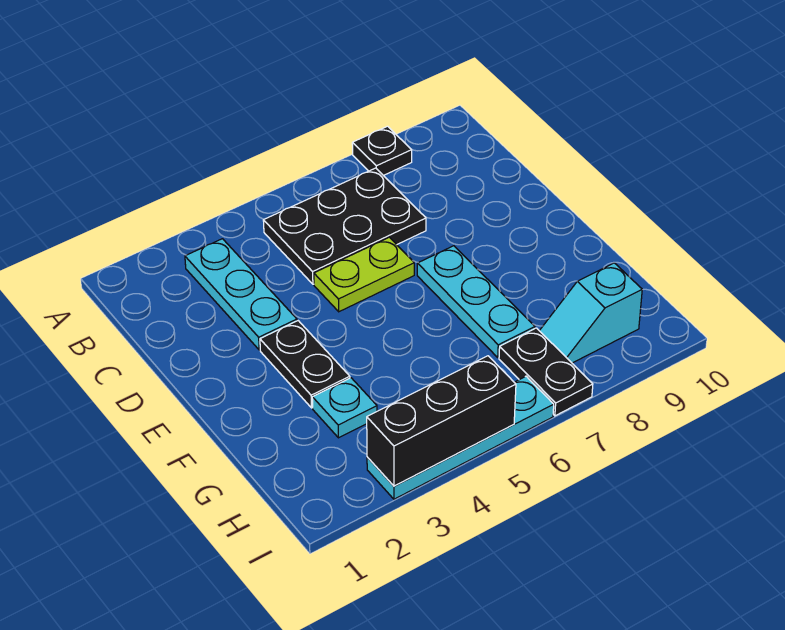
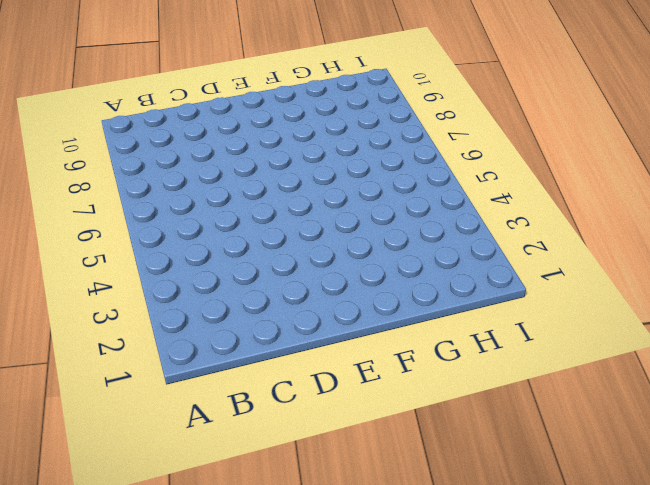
none -> black 1x1 plate [352,126,412,176]
none -> cyan 1x3 plate [185,239,297,350]

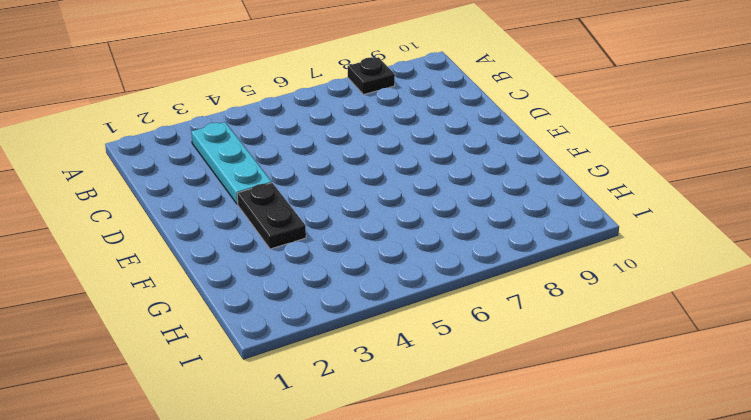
none -> black 2x3 plate [263,168,426,284]
none -> lime 1x2 plate [314,237,414,312]

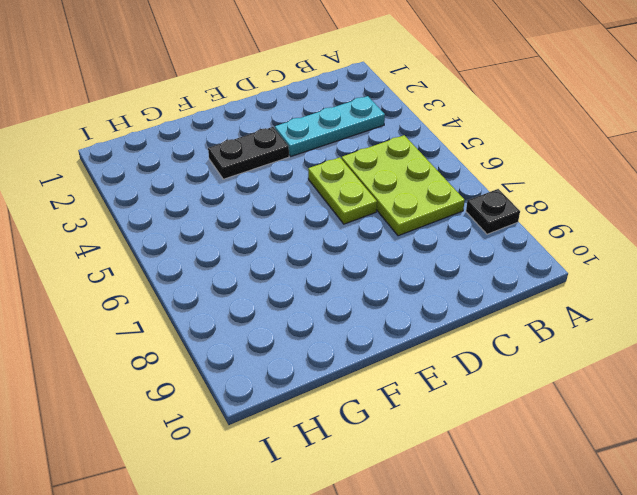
lime 2x3 plate [342,135,465,236] -> black 2x3 plate [263,168,426,284]
none -> cyan 1x3 plate [417,246,535,357]
none -> cyan 1x1 plate [312,378,377,438]

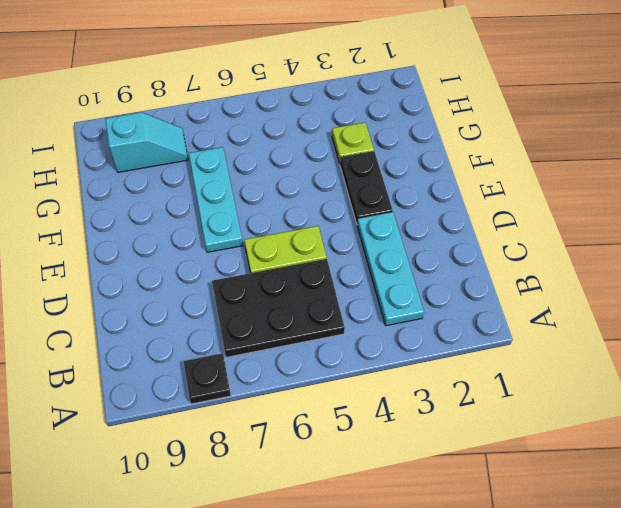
lime 1x1 plate [332,123,374,163] -> cyan 1x1 plate [312,378,377,438]
none -> black 1x2 plate [499,328,593,416]
none -> cyan 1x4 plate [367,376,554,499]

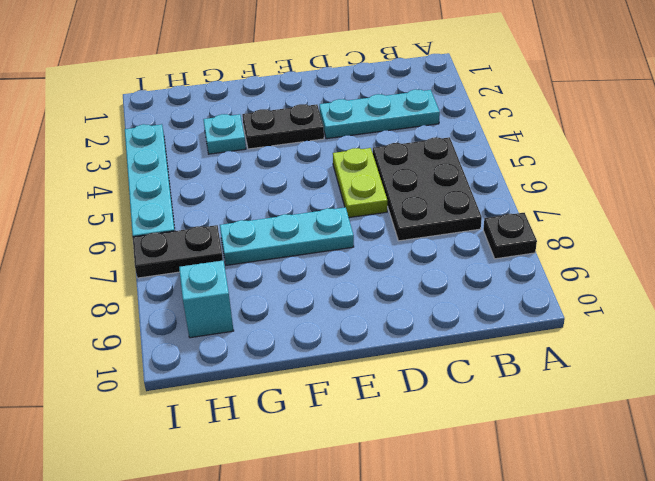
none -> black 1x3 brick [367,356,516,486]

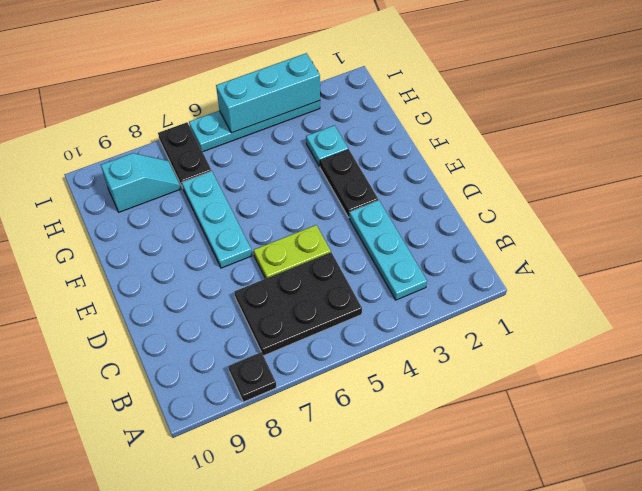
cyan 1x3 brick [216,53,320,133] -> black 1x3 brick [367,356,516,486]

